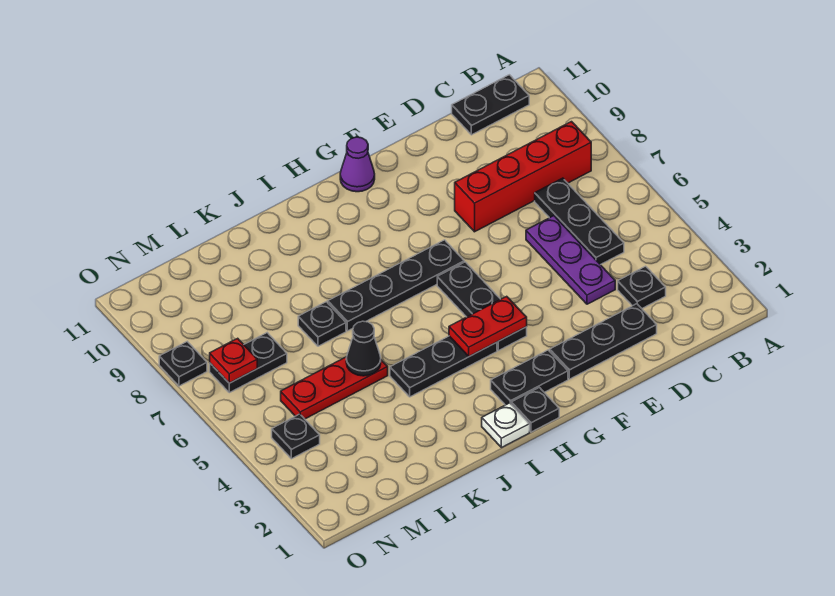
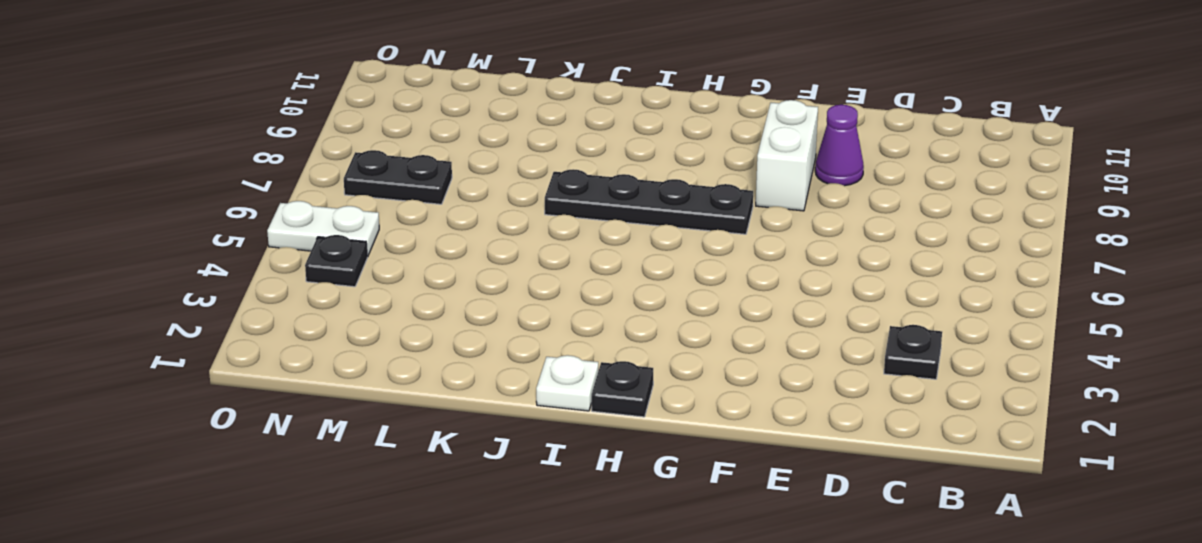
purple 1x1 cone [815,105,864,186] -> purple 1x1 cone moved to [340,137,375,192]
white 1x2 brick [756,100,818,211] -> none
white 1x2 plate [267,201,379,257] -> none
none -> red 1x4 brick [455,122,591,232]
none -> black 1x2 plate [452,75,529,135]
none -> black 1x3 plate [535,178,624,265]

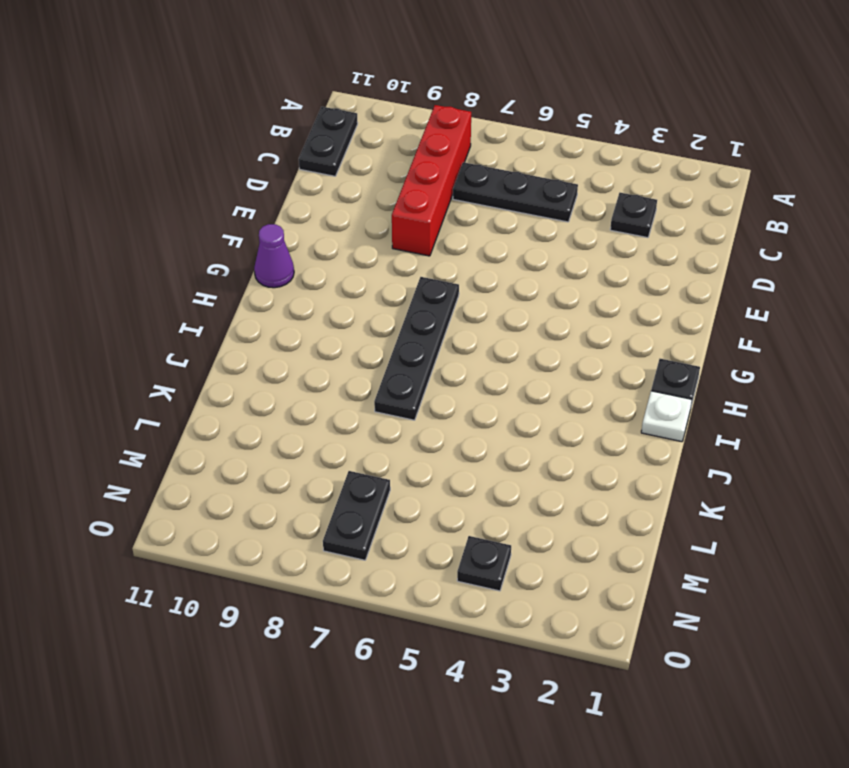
none -> black 1x3 plate [550,304,657,379]
none -> purple 1x3 plate [526,216,615,304]
none -> black 1x2 plate [491,350,568,405]

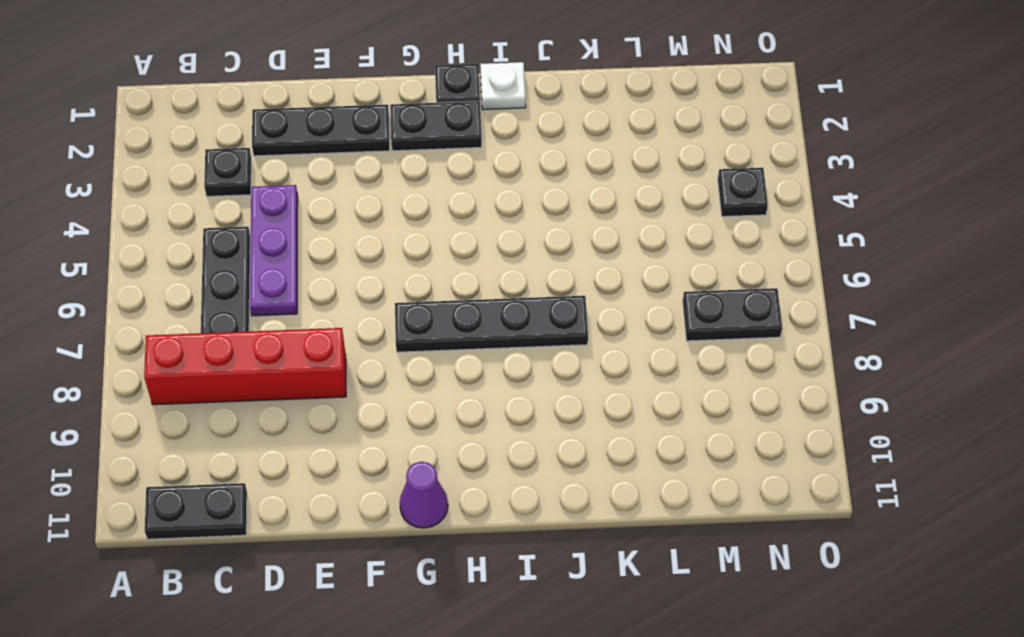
none -> black 1x3 plate [437,262,527,351]
none -> black 1x3 plate [390,336,497,397]
none -> red 1x3 plate [281,357,388,419]

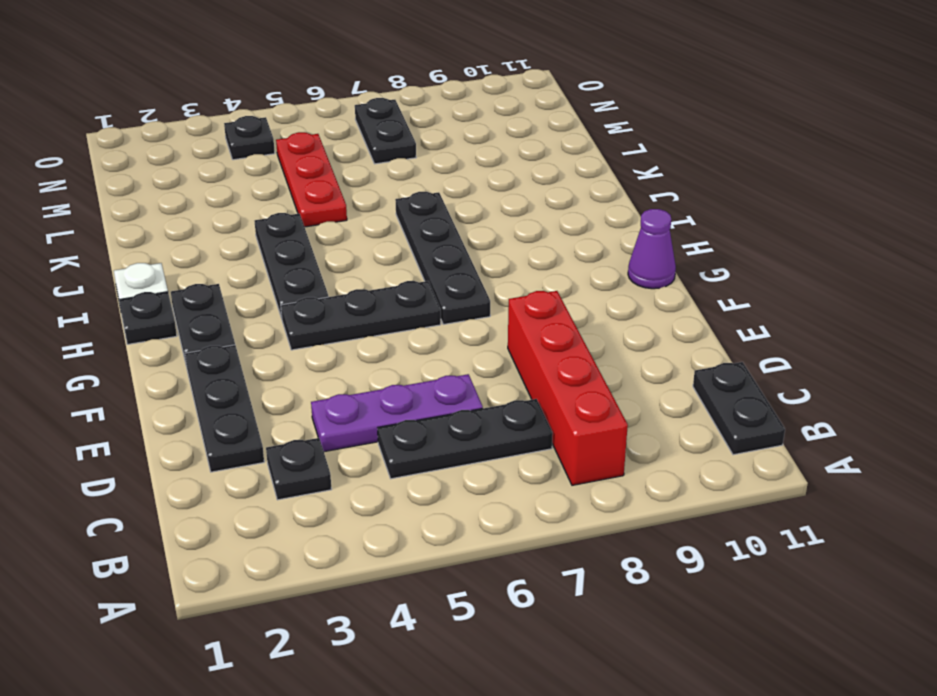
none -> black 1x1 plate [298,302,346,346]
none -> black 1x1 plate [159,342,207,386]
none -> red 1x2 plate [449,296,527,356]

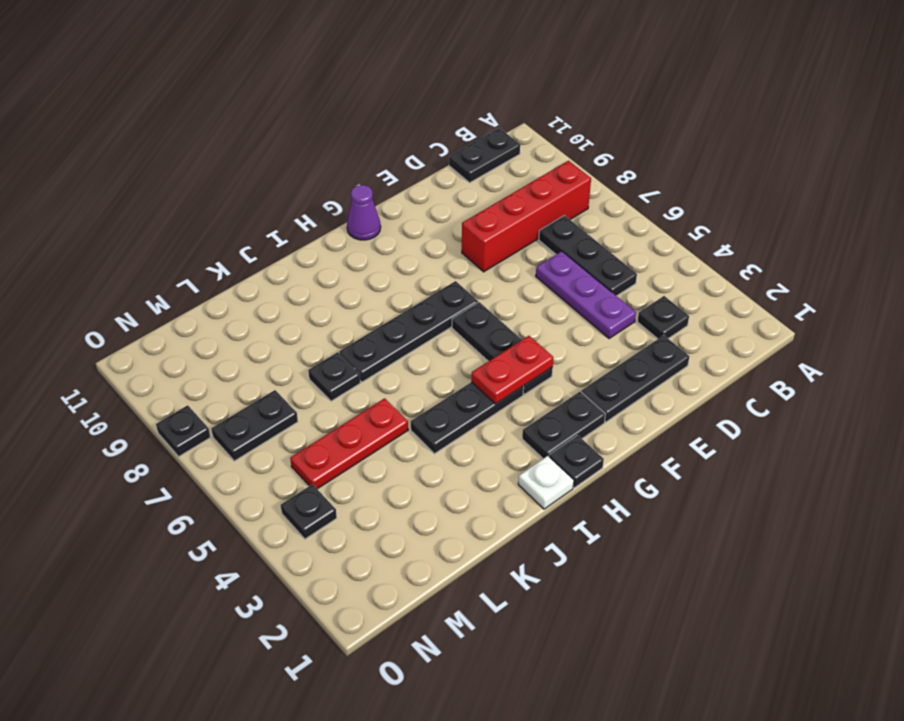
none -> black 1x1 cone [346,321,381,376]
none -> red 1x1 plate [210,338,257,383]

